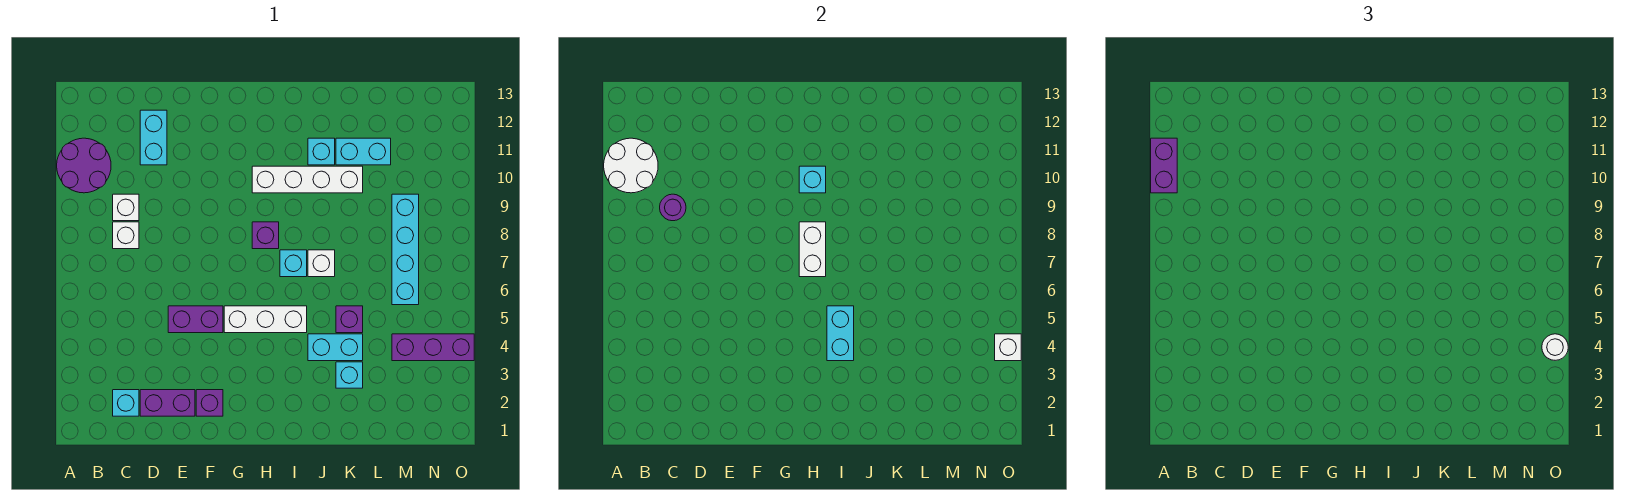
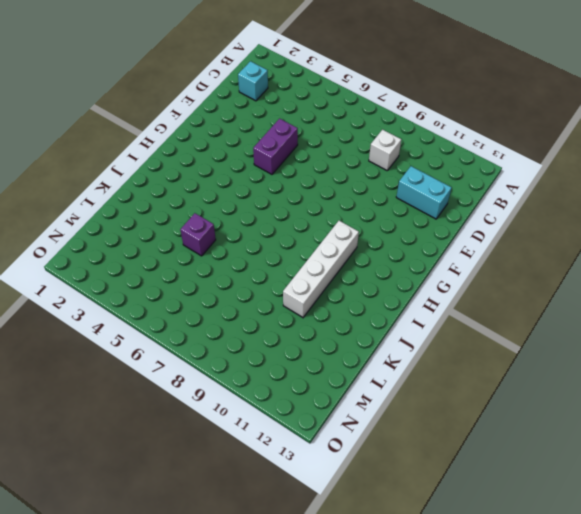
none -> purple 2x2 round brick [57,138,111,193]
none -> white 1x1 brick [113,222,139,249]
none -> purple 1x2 brick [140,390,195,416]

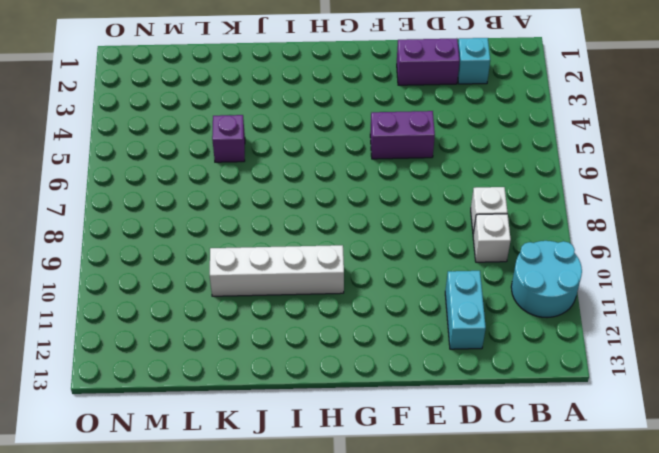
cyan 2x2 round brick [511,241,582,318] -> purple 2x2 round brick [57,138,111,193]
none -> purple 1x1 brick [196,390,223,416]
none -> white 1x3 brick [224,306,307,333]
none -> purple 1x1 brick [252,222,279,249]

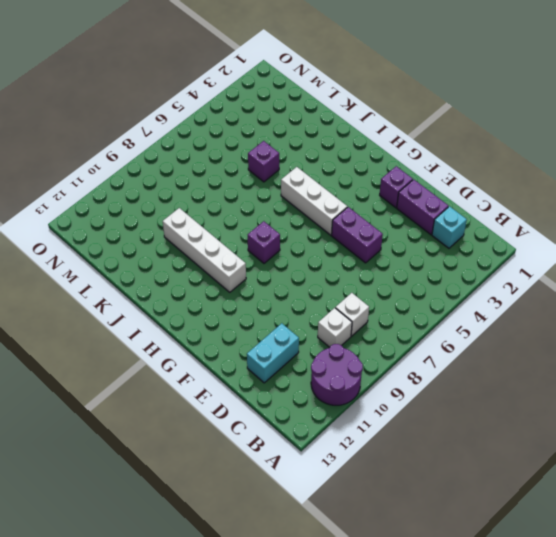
none -> cyan 1x1 brick [280,250,307,277]
none -> cyan 1x2 brick [308,334,363,361]
none -> white 1x1 brick [308,250,335,277]

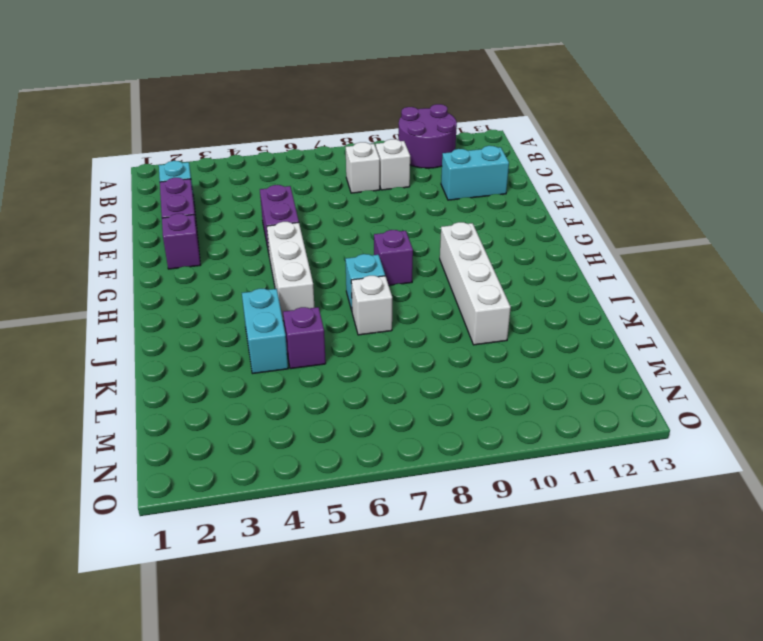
none -> cyan 1x1 brick [308,138,335,165]
none -> cyan 1x1 brick [336,362,363,388]
none -> cyan 1x2 brick [336,138,391,165]

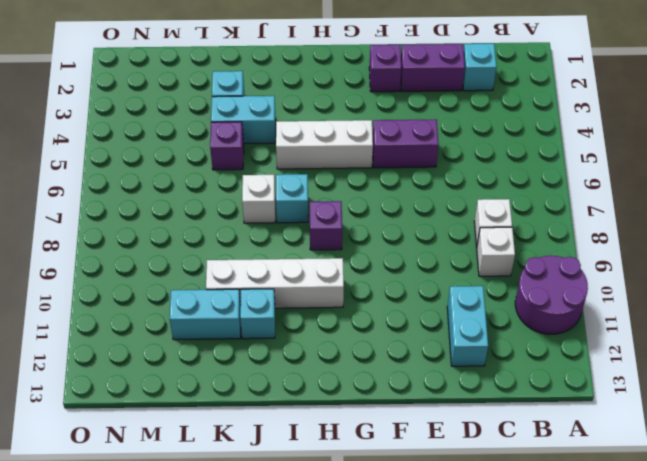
none -> purple 1x3 brick [392,334,474,361]
none -> cyan 1x4 brick [392,194,419,305]
none -> white 2x2 round brick [604,138,658,193]

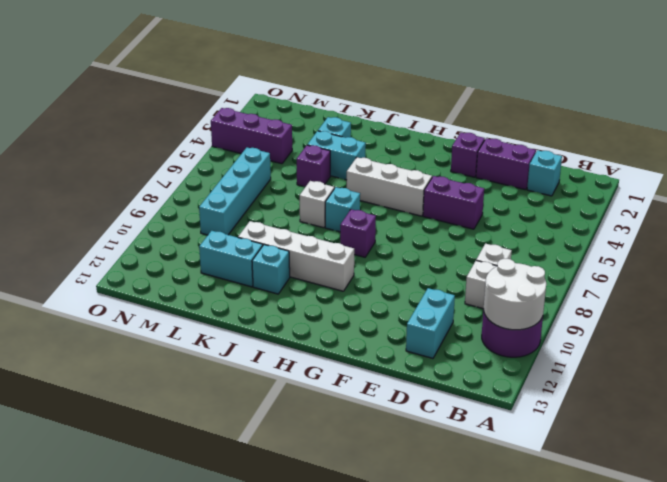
none -> purple 1x1 round brick [660,194,686,221]
none -> white 1x2 brick [799,222,826,277]
none -> cyan 1x1 brick [799,166,826,193]

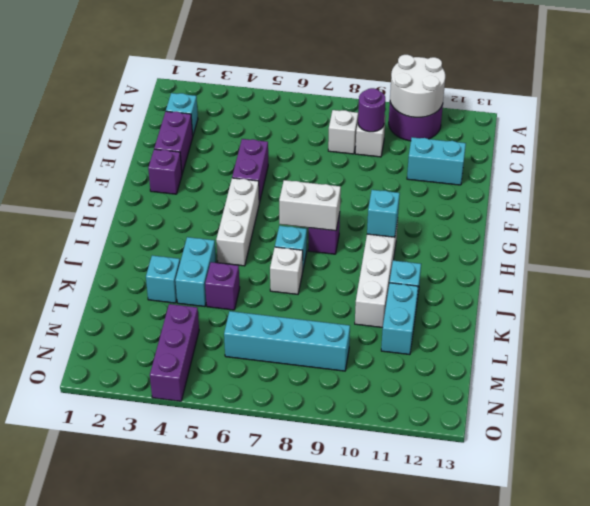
none -> cyan 1x2 brick [827,306,854,361]
none -> white 1x1 brick [995,334,1021,361]
none -> purple 1x2 brick [1151,138,1177,193]

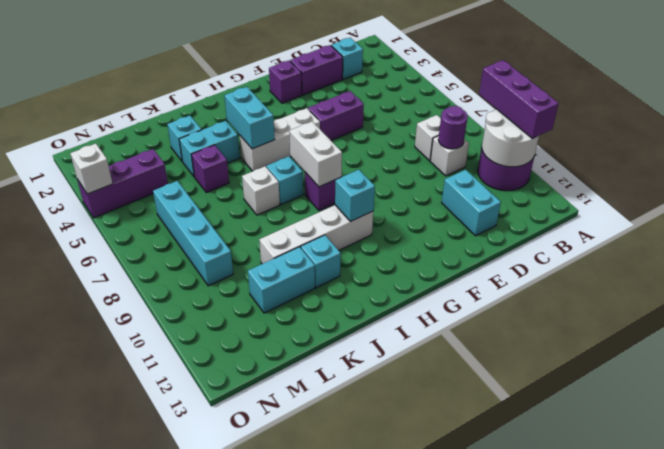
purple 1x3 brick [479,60,559,139] -> purple 1x2 brick [1151,138,1177,193]
none -> white 1x1 round brick [1542,334,1568,360]

